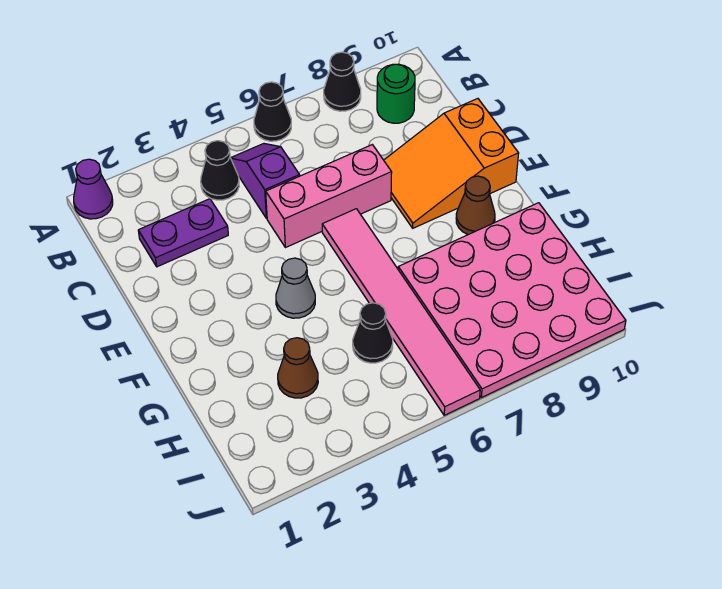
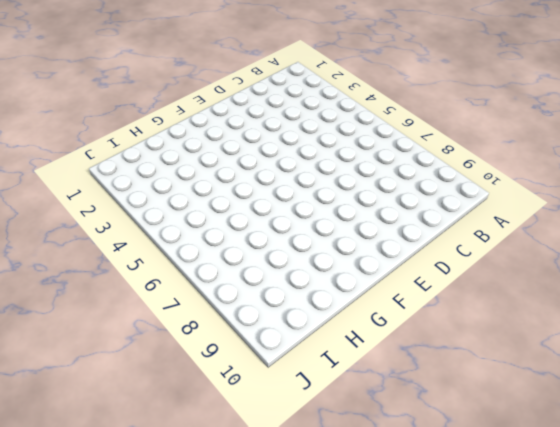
none -> purple 1x1 cone [74,159,113,219]
none -> black 1x1 cone [254,82,291,141]
none -> black 1x1 cone [324,52,361,111]

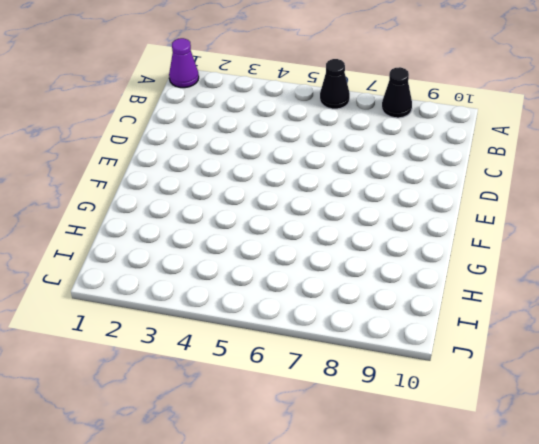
none -> black 1x1 cone [201,141,239,200]
none -> purple 1x2 slope [231,144,300,218]
none -> green 1x1 round brick [377,64,415,123]

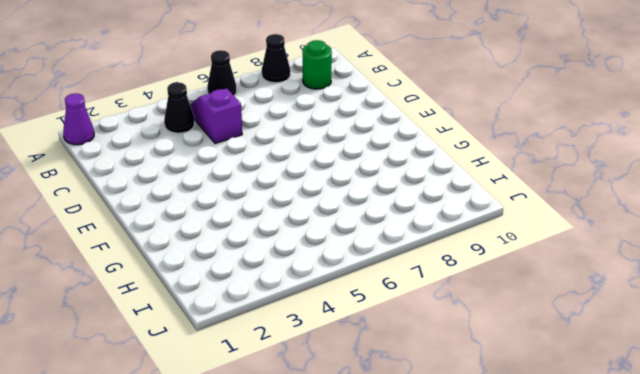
none -> purple 1x2 plate [138,199,228,267]
none -> pink 1x3 brick [266,145,392,248]
none -> orange 2x3 slope [384,99,519,228]

